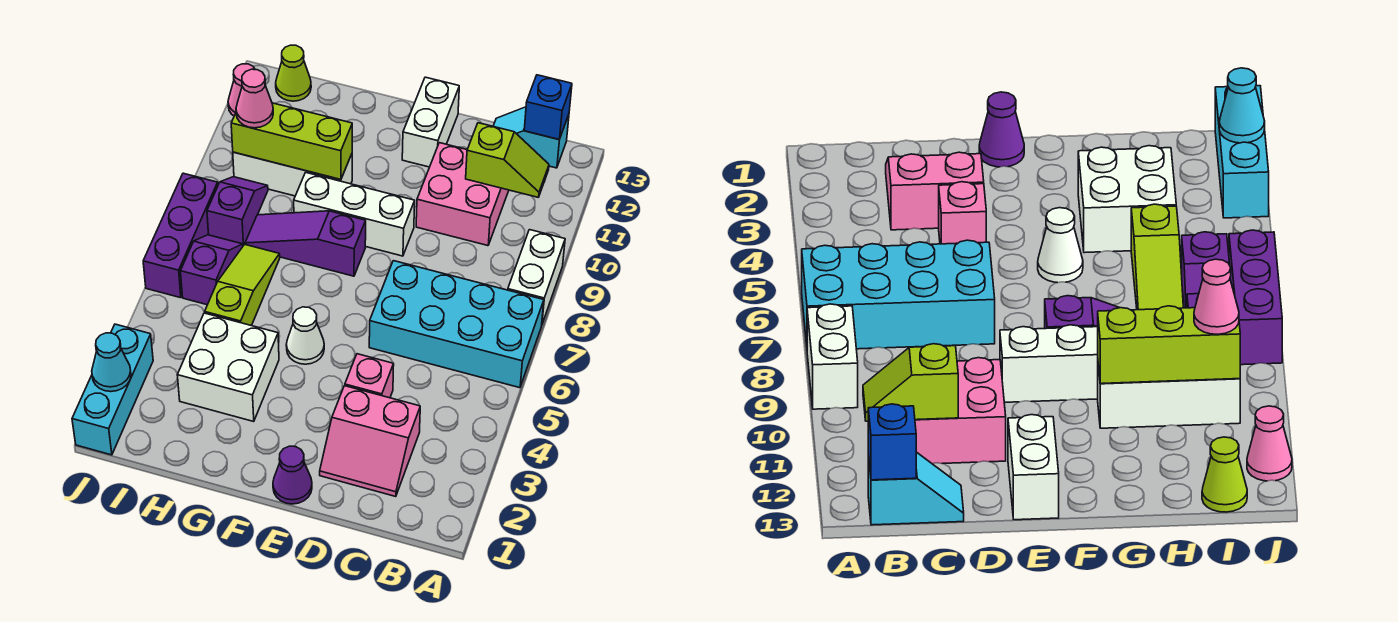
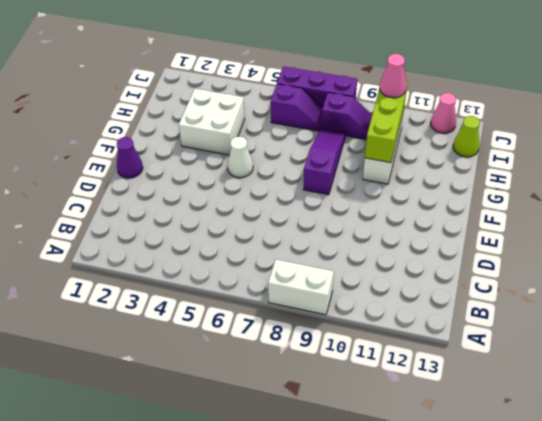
none -> cyan 2x4 brick [369,261,544,388]
none -> cyan 1x2 slope [493,107,569,168]
none -> pink 2x2 slope [320,386,420,497]

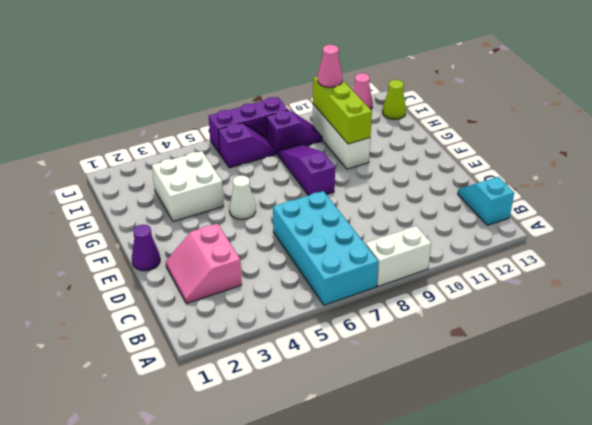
none -> pink 2x2 brick [416,143,509,246]
none -> pink 1x1 brick [345,354,394,398]
none -> white 1x3 brick [294,172,415,256]

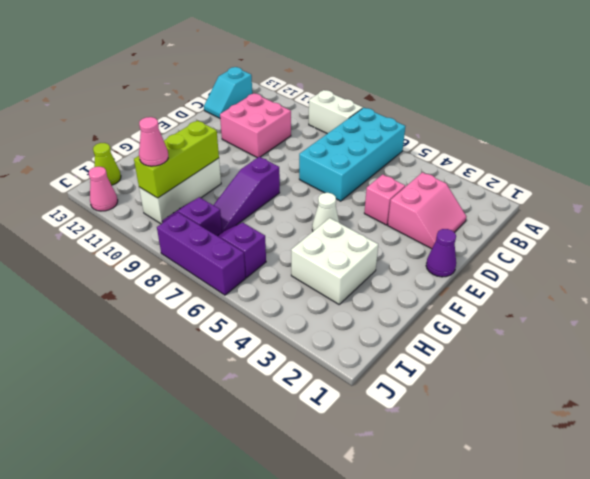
none -> white 1x3 brick [294,172,415,256]
none -> white 1x2 brick [402,77,459,167]
none -> lime 1x3 slope [205,244,280,326]

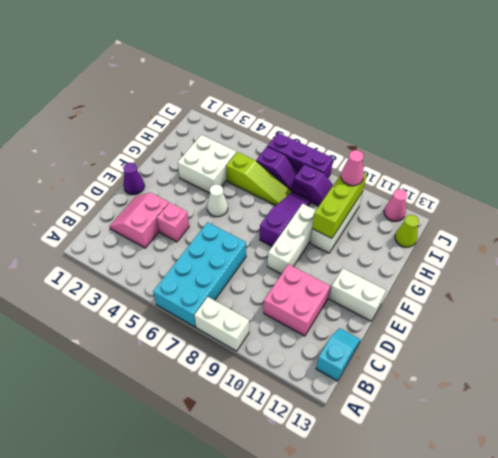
none -> cyan 1x3 brick [72,324,153,455]
none -> lime 1x2 slope [466,123,549,197]
none -> blue 1x1 brick [524,75,572,140]

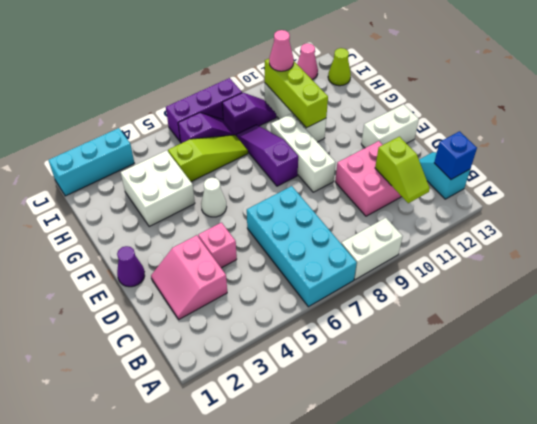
none -> cyan 1x1 cone [92,333,131,392]

